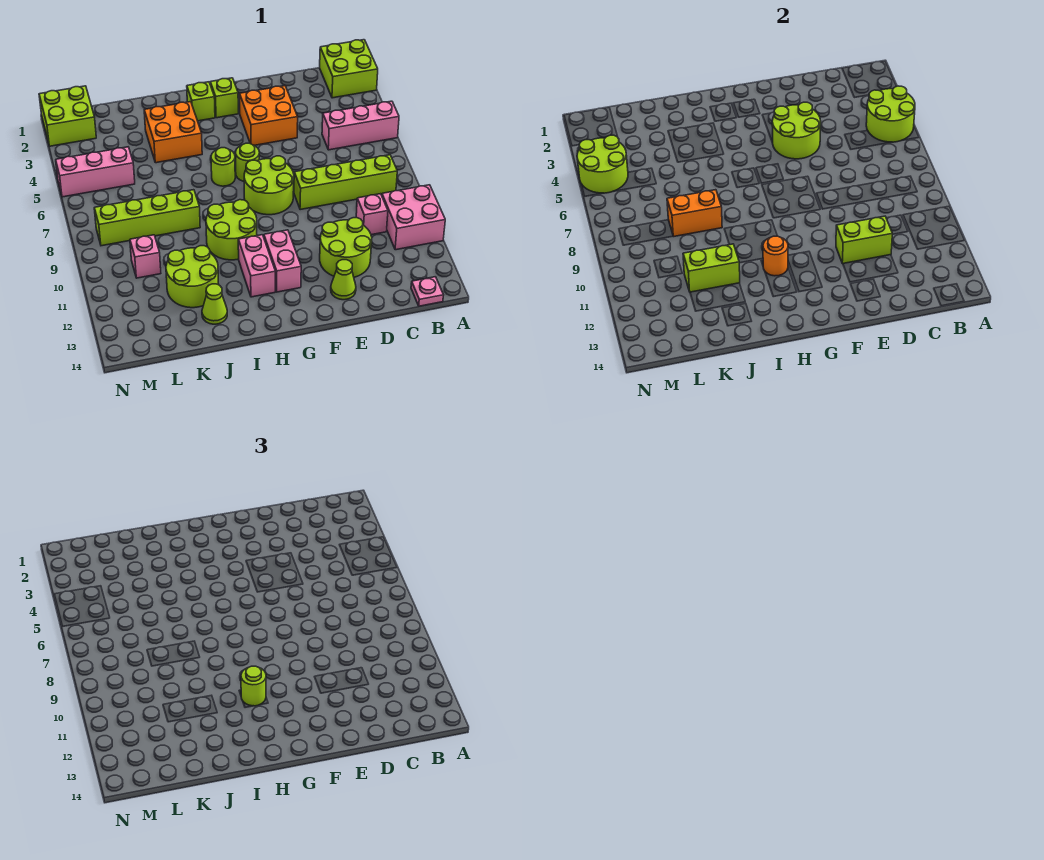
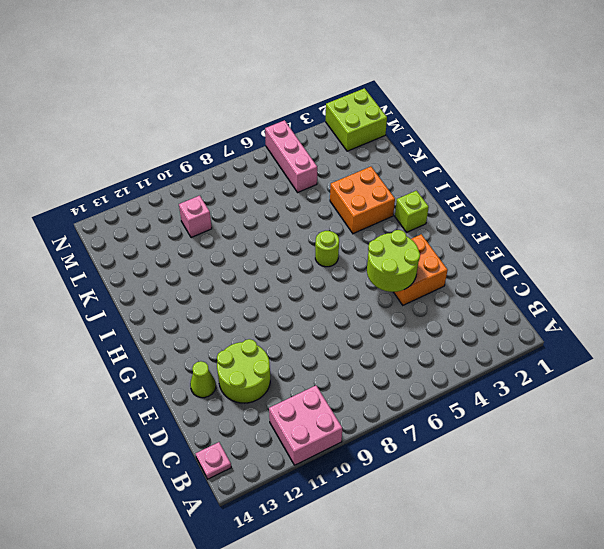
none -> lime 2x2 brick [320,40,378,98]
none -> pink 1x3 brick [322,101,399,150]
none -> lime 1x4 brick [294,155,397,210]
none -> pink 1x1 brick [356,194,388,235]

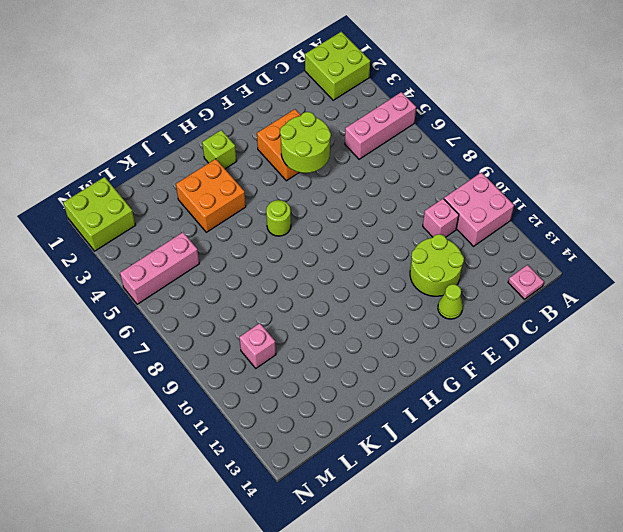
none -> lime 1x4 brick [294,155,397,210]
none -> lime 2x2 round brick [244,156,294,215]
none -> lime 1x1 brick [210,78,238,118]
none -> lime 1x1 round brick [236,143,259,181]

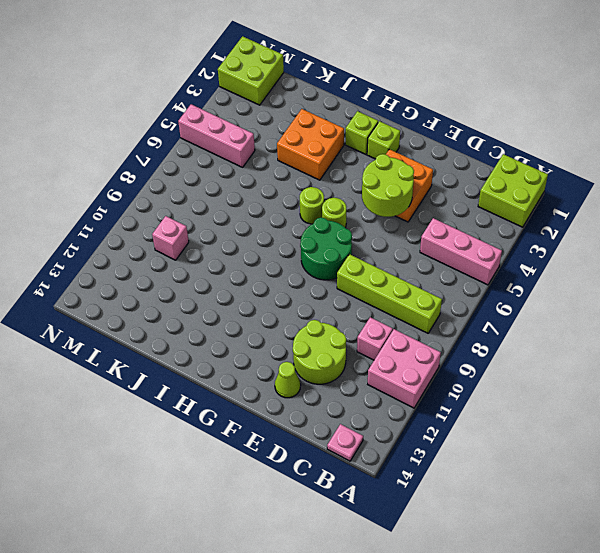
green 2x2 round brick [300,218,352,280] -> lime 2x2 round brick [244,156,294,215]
none -> pink 1x2 brick [264,230,301,292]
none -> lime 2x2 round brick [206,200,257,260]
none -> pink 1x2 brick [238,235,275,297]
none -> lime 1x4 brick [94,190,200,246]

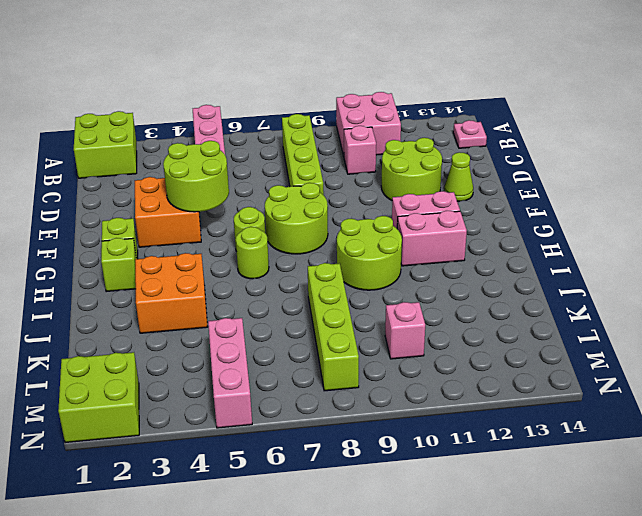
none -> lime 2x2 round brick [166,246,219,308]
none -> lime 1x1 cone [202,284,227,324]
none -> lime 2x2 round brick [866,86,915,142]
none -> lime 1x2 brick [836,216,892,264]

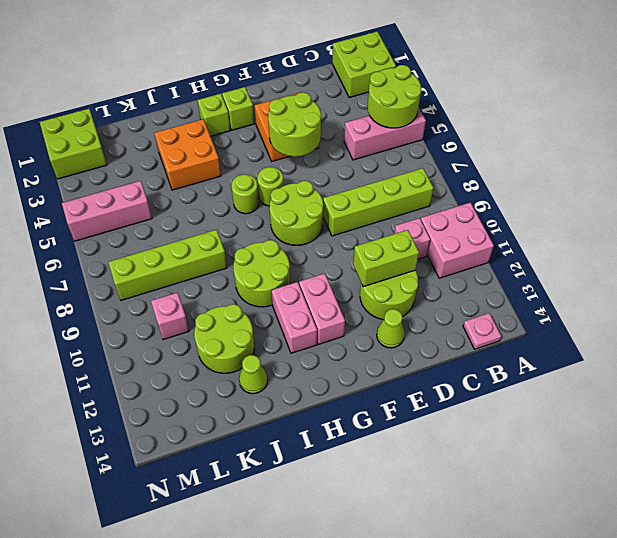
none -> orange 1x1 round brick [763,236,788,276]
none -> orange 1x2 brick [667,190,722,237]
none -> lime 1x2 brick [683,244,740,292]
none -> lime 2x2 round brick [577,135,628,193]

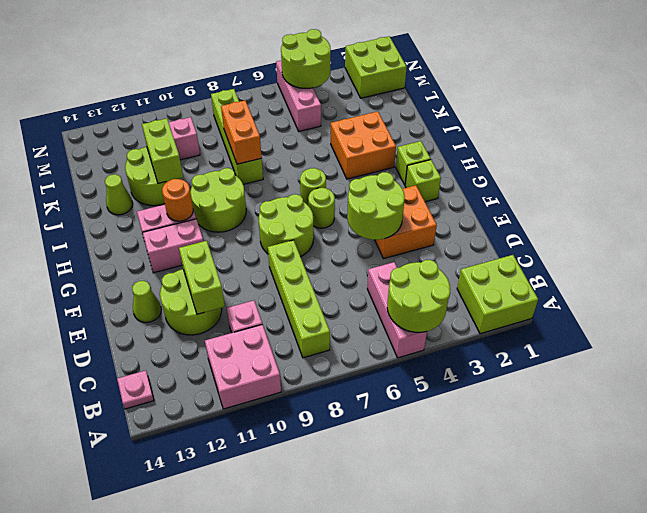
none -> lime 1x1 round brick [241,666,266,706]

